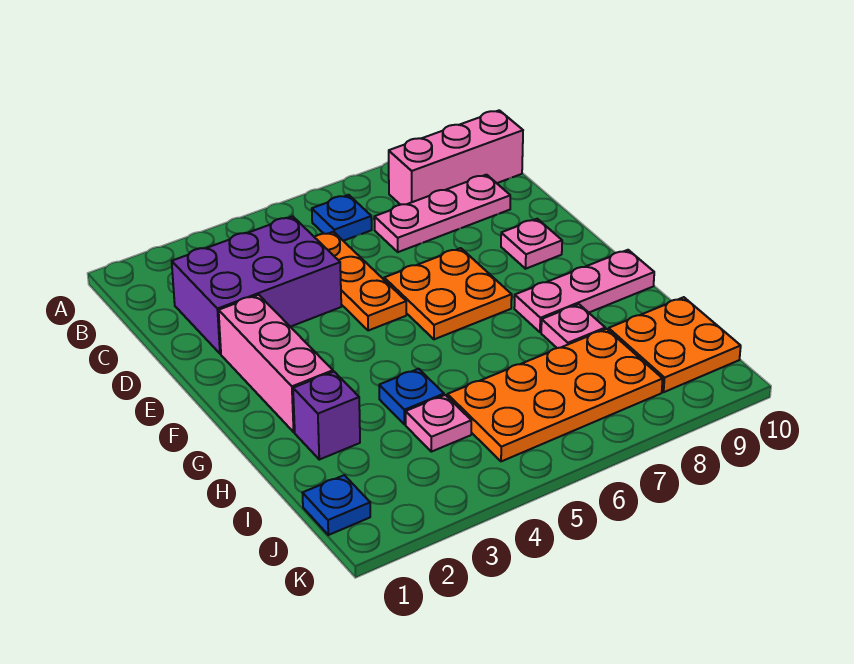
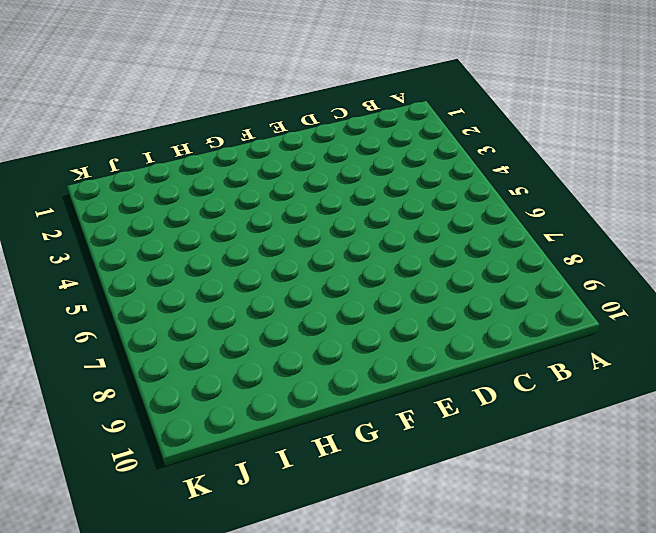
none -> blue 1x1 plate [312,195,372,241]
none -> pink 1x3 brick [389,110,523,205]
none -> purple 2x3 brick [172,216,341,354]

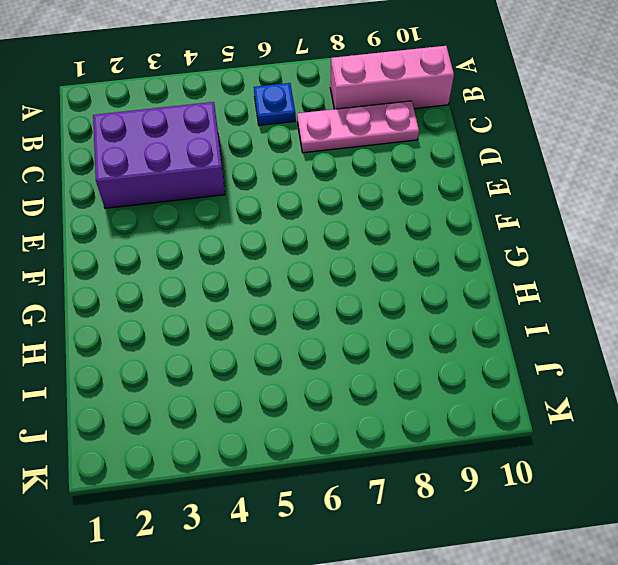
none -> orange 1x3 plate [315,232,406,331]
none -> pink 1x3 brick [219,295,333,432]
none -> orange 2x2 plate [384,248,512,339]

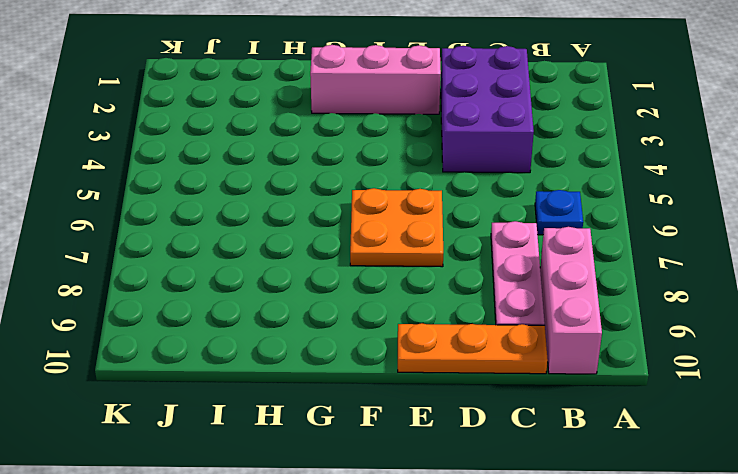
orange 1x3 plate [398,323,548,374] -> orange 1x3 plate moved to [315,232,406,331]
none -> pink 1x1 plate [501,219,562,269]
none -> pink 1x3 plate [514,250,654,332]
none -> purple 1x1 brick [293,372,360,460]

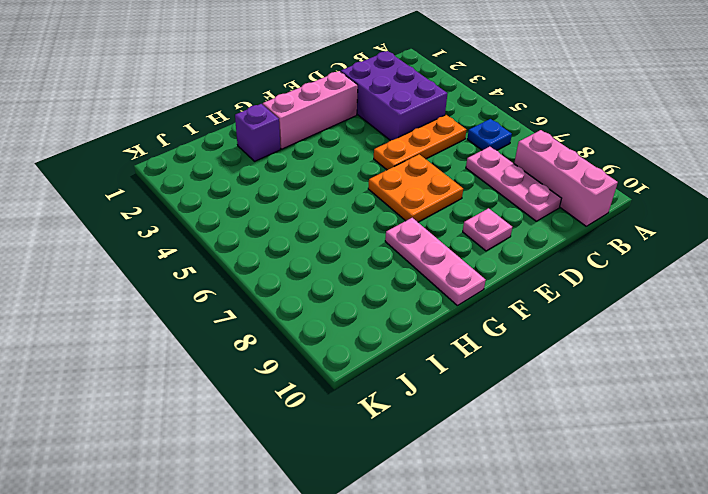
none -> blue 1x1 plate [379,369,444,424]
none -> pink 1x1 plate [541,304,605,348]
none -> pink 1x1 plate [406,395,471,452]

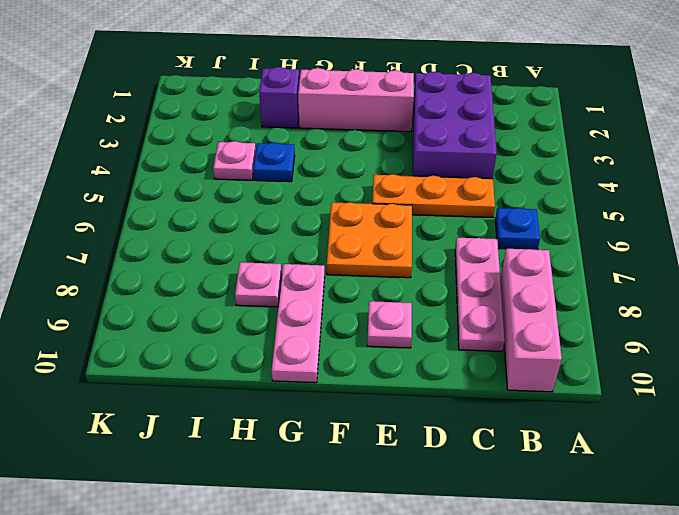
none -> orange 2x4 plate [447,329,663,461]
none -> orange 2x2 plate [609,297,741,392]
none -> blue 1x1 plate [303,475,370,535]

